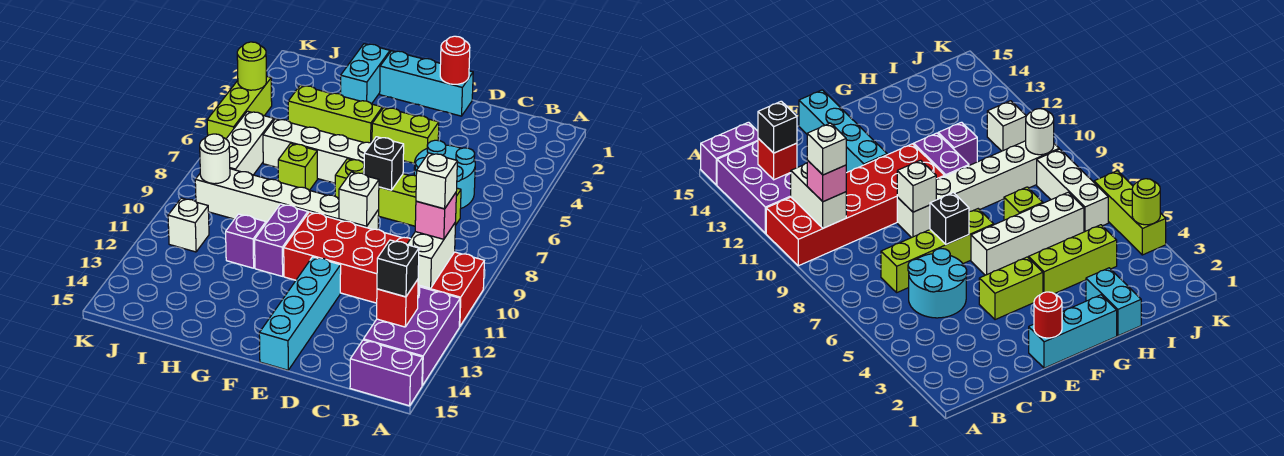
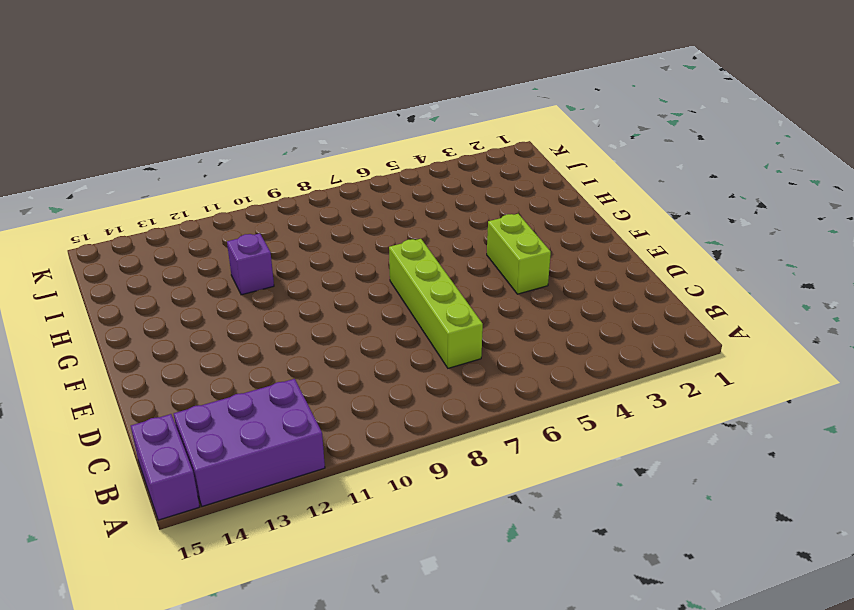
none -> red 2x6 brick [284,212,484,327]
none -> cyan 2x2 round brick [414,140,475,208]
none -> cyan 1x3 brick [380,51,473,116]

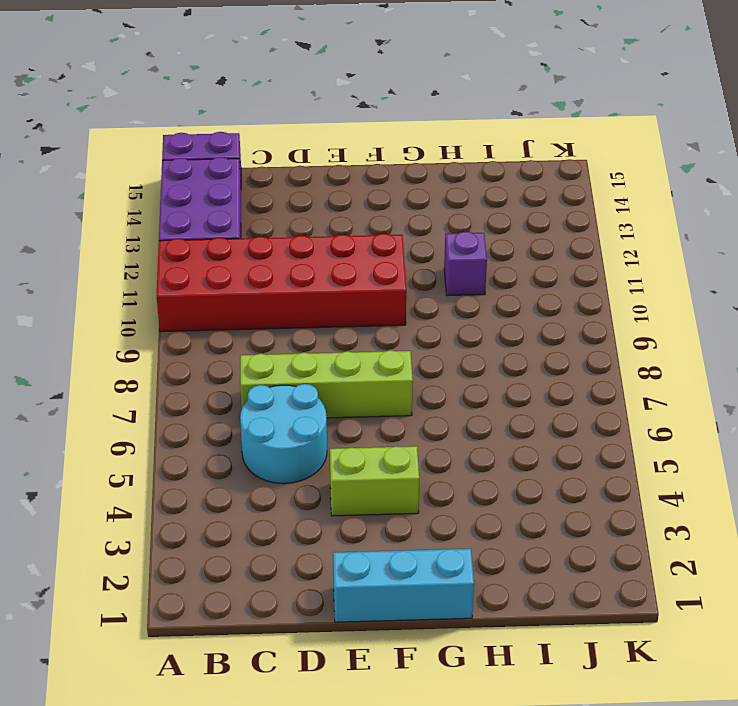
none -> white 1x6 brick [195,169,379,230]
none -> cyan 1x4 brick [259,257,341,370]
none -> white 1x4 brick [263,119,371,183]

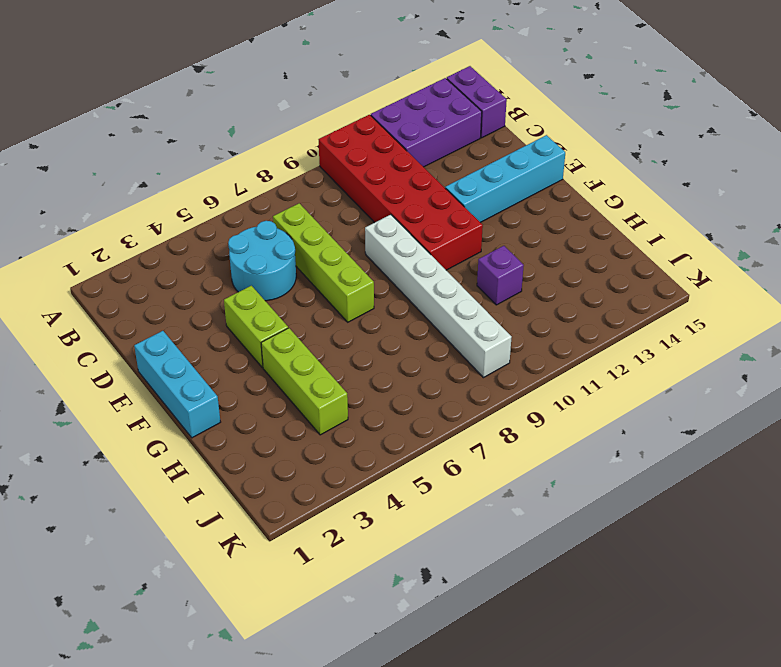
none -> white 1x4 brick [263,119,371,183]
none -> purple 1x2 brick [255,204,308,276]
none -> cyan 1x2 brick [340,44,390,104]

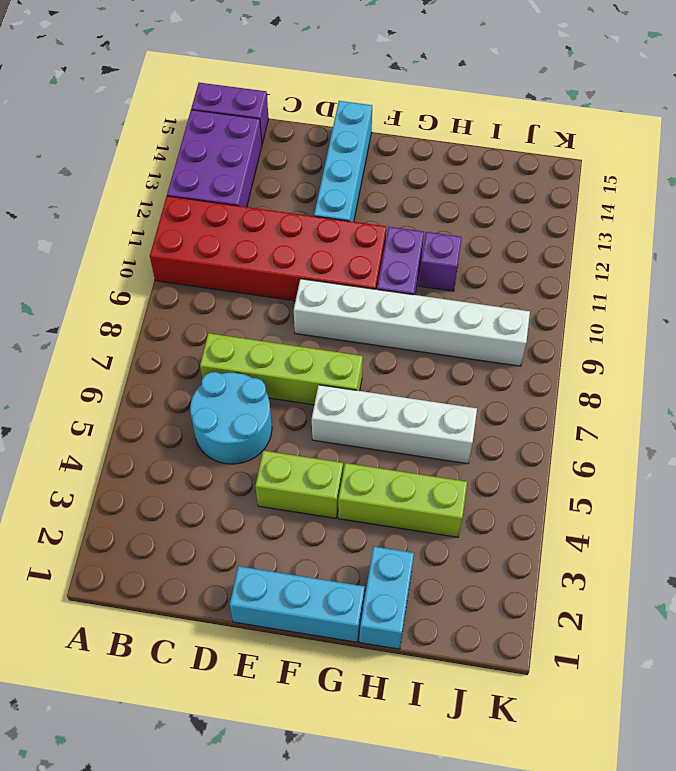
none -> lime 1x1 brick [278,143,317,190]
none -> white 1x3 brick [226,111,274,175]
none -> white 1x1 brick [168,198,209,252]

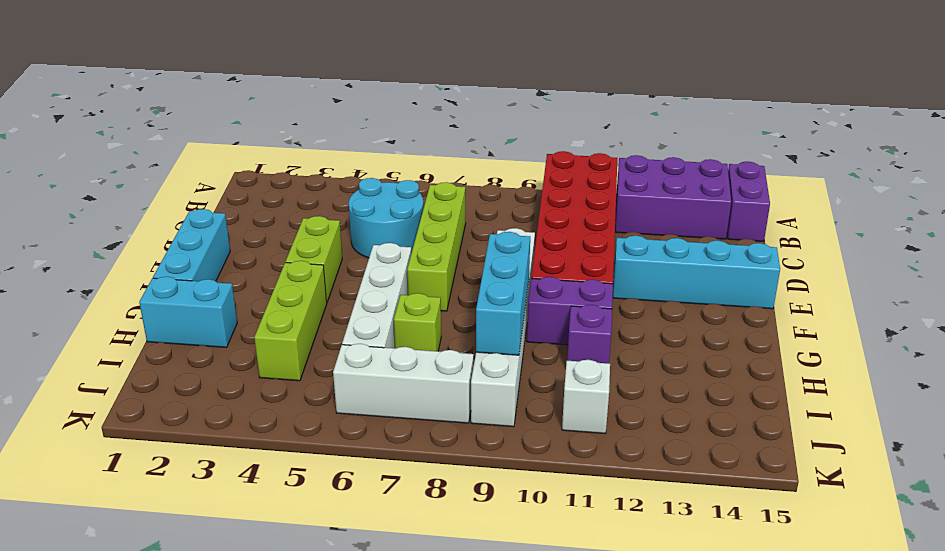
cyan 1x3 brick [476,232,530,355] -> none
none -> lime 1x3 brick [207,76,272,139]
none -> white 1x2 brick [407,222,456,288]
none -> red 1x1 brick [377,280,418,327]

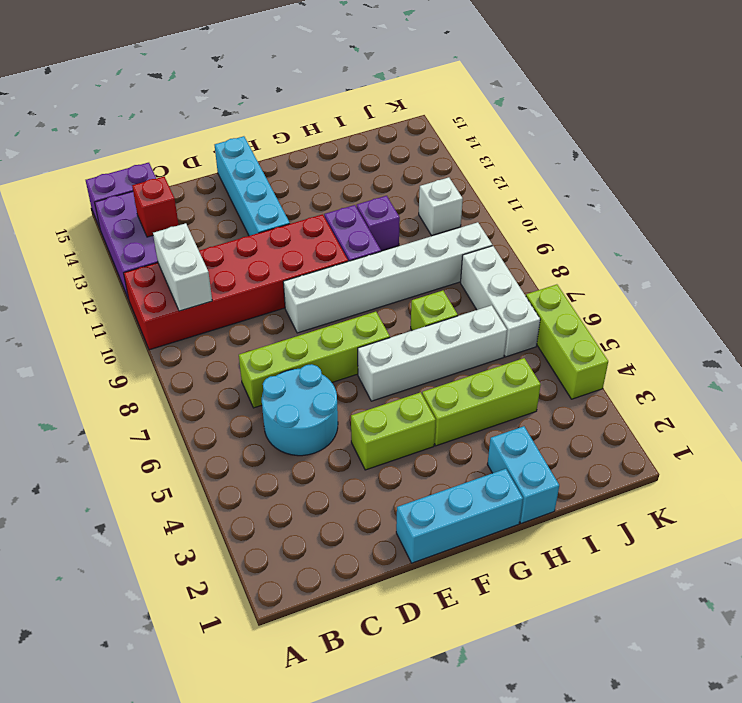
none -> red 1x1 round brick [440,36,470,84]
none -> black 1x1 brick [364,137,404,190]
none -> white 1x1 brick [339,172,379,226]

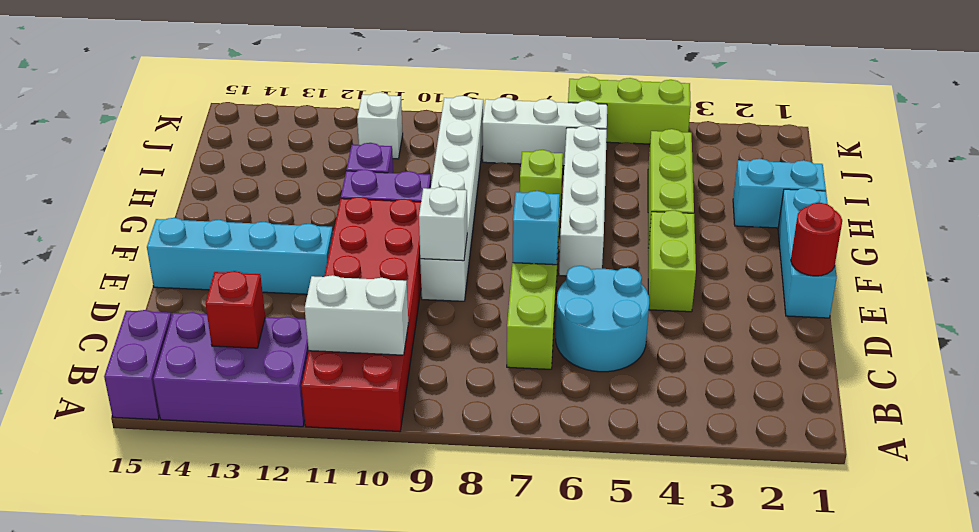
cyan 1x1 brick [512,191,560,265] -> black 1x1 brick [364,137,404,190]
none -> white 1x1 round brick [200,134,230,184]
none -> lime 1x1 round brick [237,42,266,90]
none -> pink 1x1 brick [415,193,456,239]

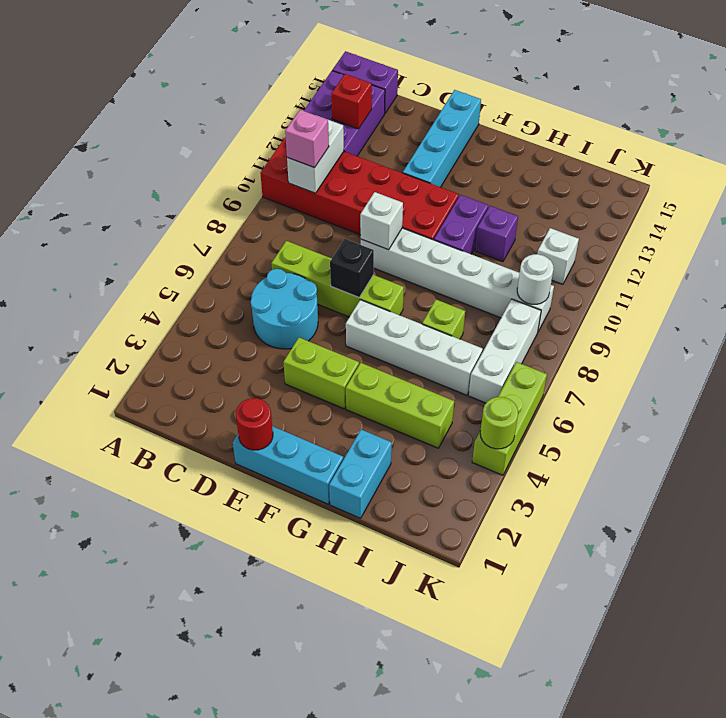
none -> black 1x1 brick [377,240,419,297]
none -> white 1x1 brick [416,153,457,209]

